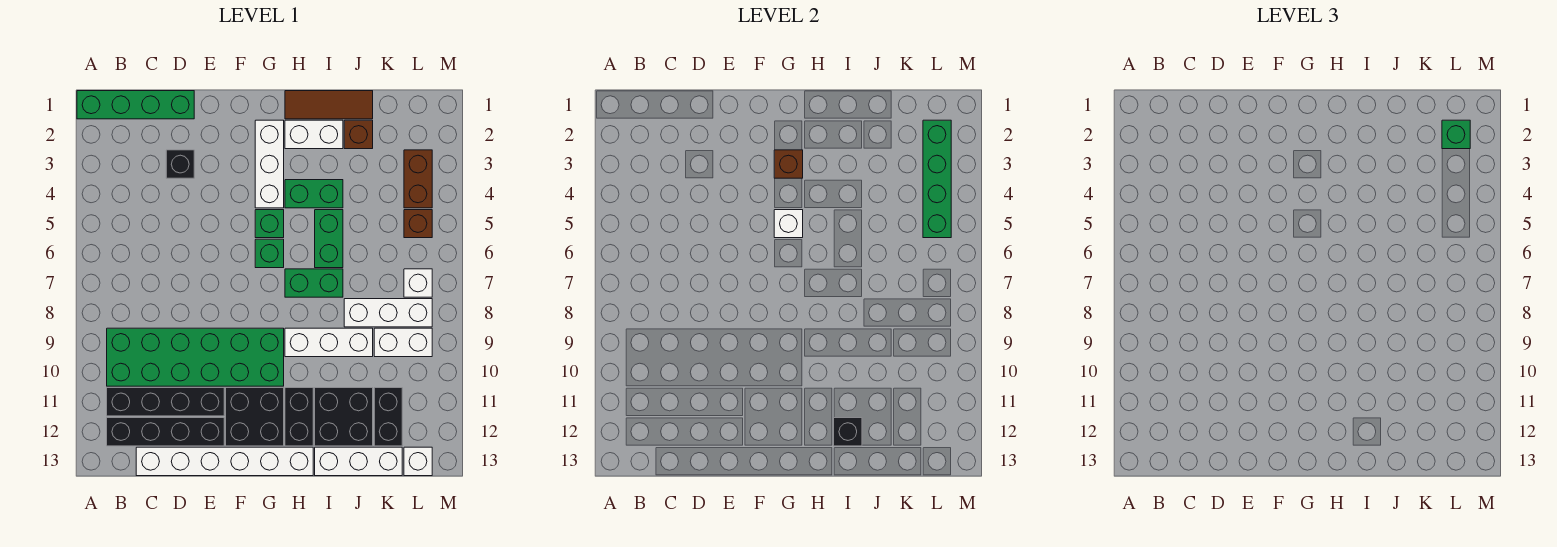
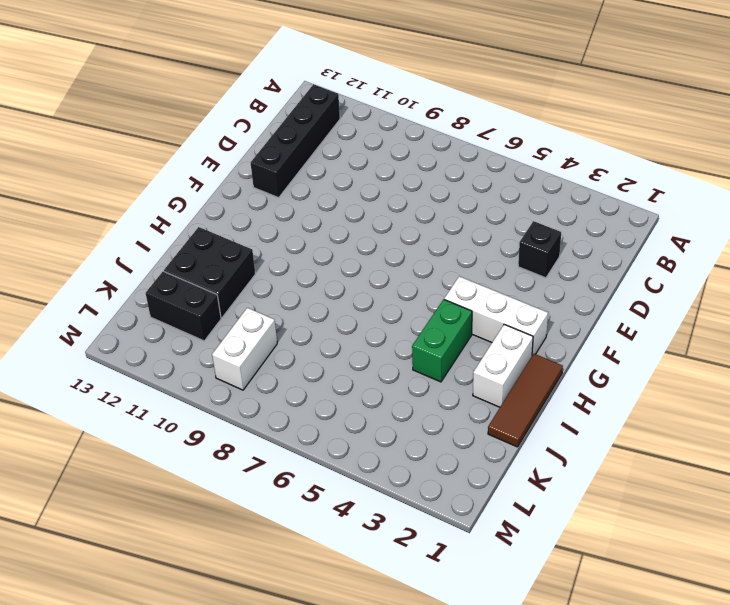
none -> green 1x4 brick [77,91,194,119]
none -> green 2x6 brick [107,328,284,386]
none -> black 1x4 brick [107,388,224,416]
none -> white 1x6 brick [136,447,313,476]

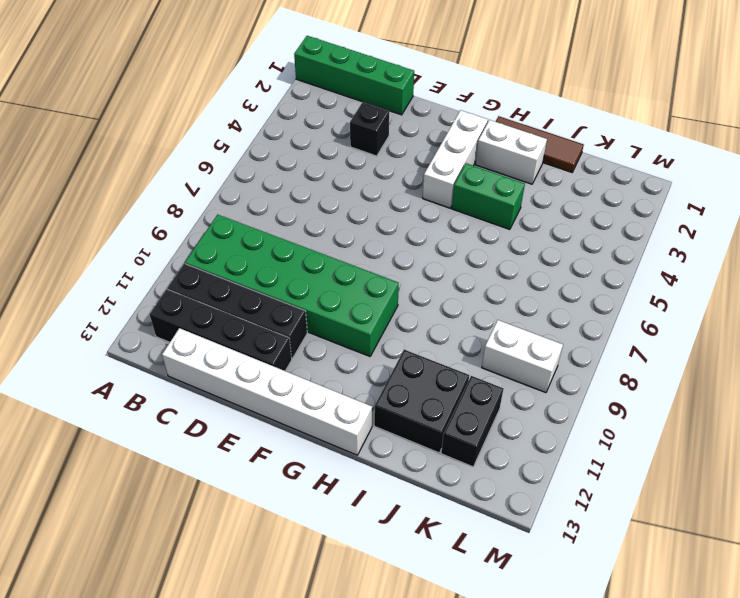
none -> black 2x2 brick [226,388,284,446]
none -> green 1x1 brick [255,210,284,238]
none -> green 1x1 brick [255,239,284,268]
none -> green 1x2 brick [285,269,343,297]

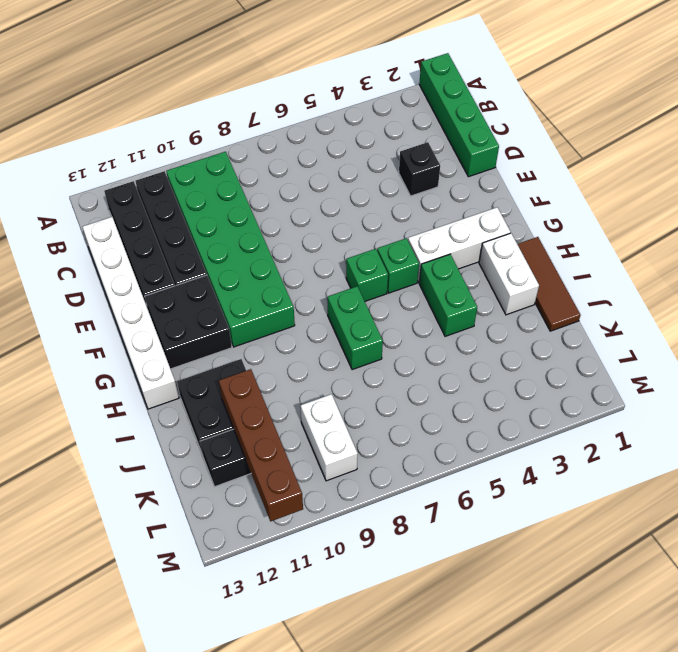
brown 1x4 brick [219,369,303,521] -> none
none -> white 1x3 brick [285,328,373,357]
none -> black 1x2 brick [285,388,313,446]
none -> green 1x2 brick [315,210,343,268]
none -> white 1x3 brick [315,447,402,476]

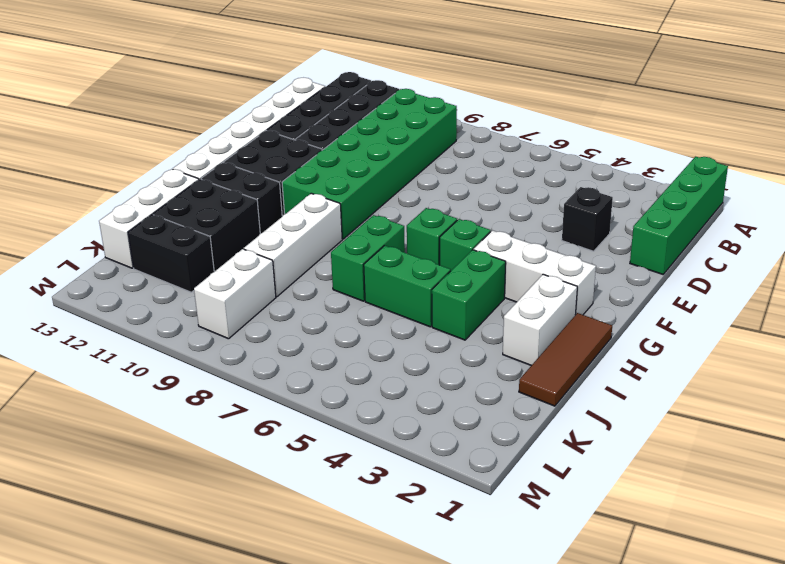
none -> brown 1x1 brick [344,120,373,149]
none -> white 1x3 brick [344,299,432,327]
none -> brown 1x2 brick [404,150,432,208]
none -> brown 1x1 brick [404,210,432,238]

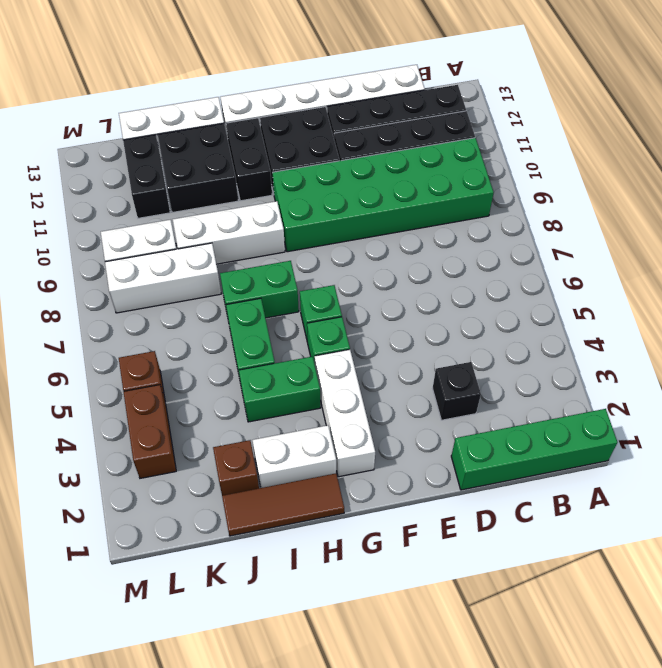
none -> white 1x1 brick [404,269,432,297]
none -> white 1x1 brick [404,447,432,476]
none -> brown 1x1 brick [774,150,803,178]
none -> white 1x1 brick [774,210,803,238]

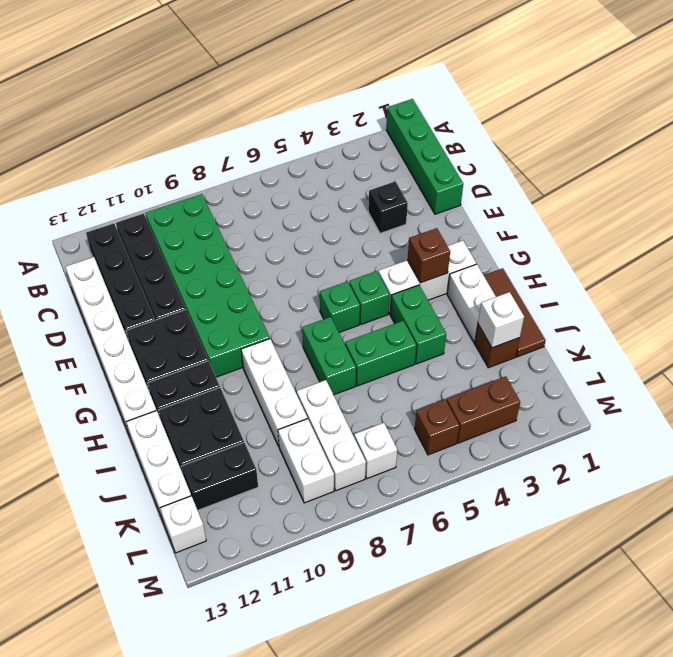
white 1x1 brick [478,292,524,348] -> white 1x1 brick moved to [774,210,803,238]
none -> black 1x1 brick [834,418,862,446]
none -> green 1x4 brick [923,120,951,238]
none -> green 1x1 brick [1442,120,1470,149]

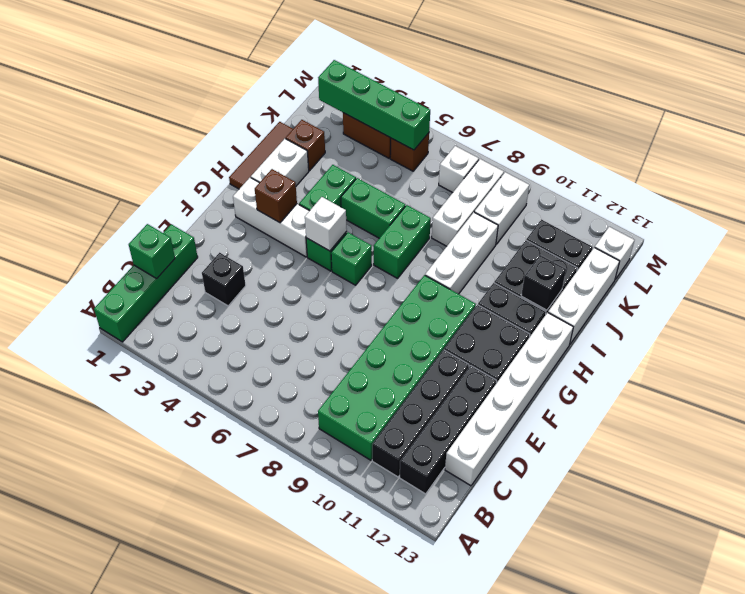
green 1x1 brick [129,224,175,278] -> green 1x1 brick moved to [1442,120,1470,149]

